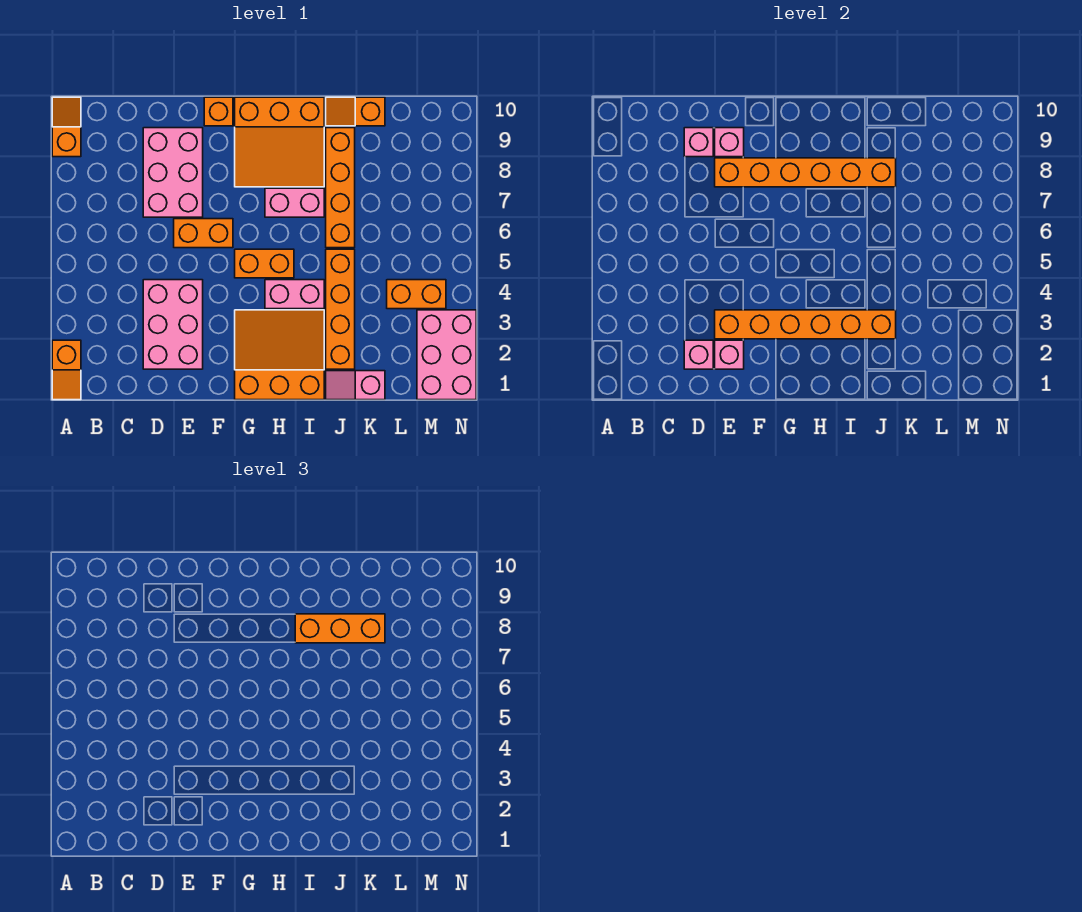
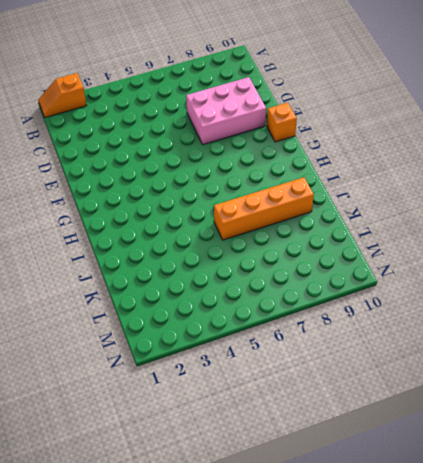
none -> orange 1x2 slope [52,97,81,157]
none -> pink 2x3 brick [143,280,203,369]
none -> orange 1x2 brick [174,219,233,248]

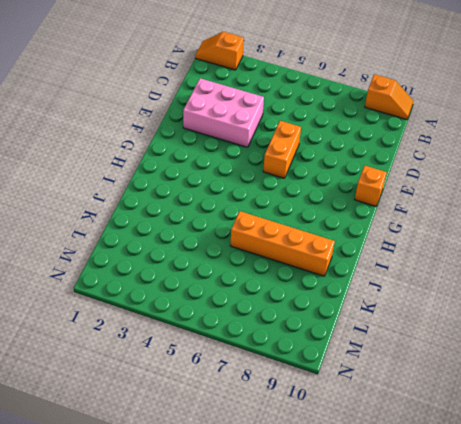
none -> pink 2x3 brick [143,128,203,217]
none -> orange 3x3 slope [235,310,324,400]
none -> orange 1x2 brick [235,249,294,278]

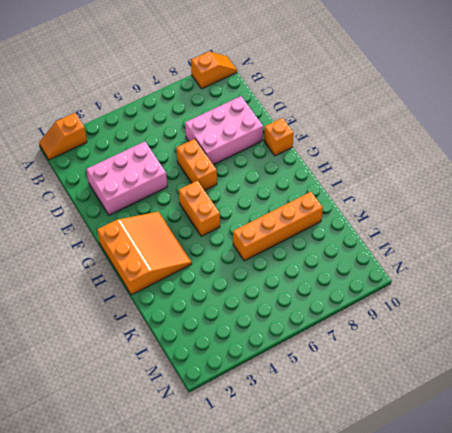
none -> orange 3x3 slope [235,97,324,187]
none -> pink 1x2 brick [265,280,324,309]
none -> pink 1x2 brick [265,188,324,217]

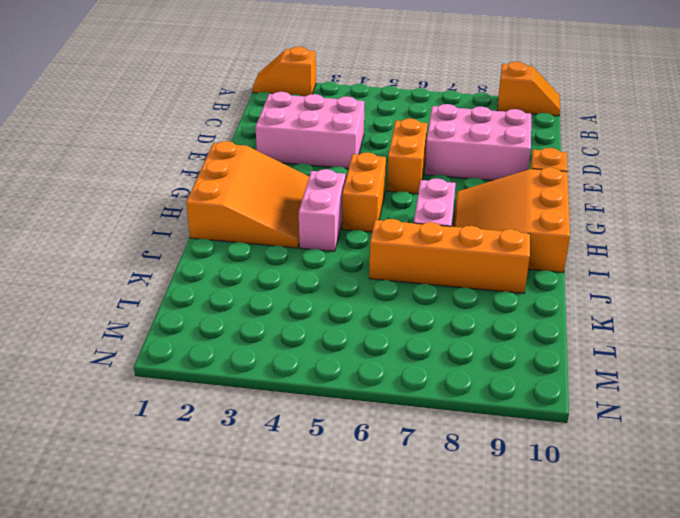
none -> pink 1x2 slope [326,371,385,400]
none -> orange 1x4 brick [326,249,355,369]
none -> orange 1x2 slope [326,97,385,126]

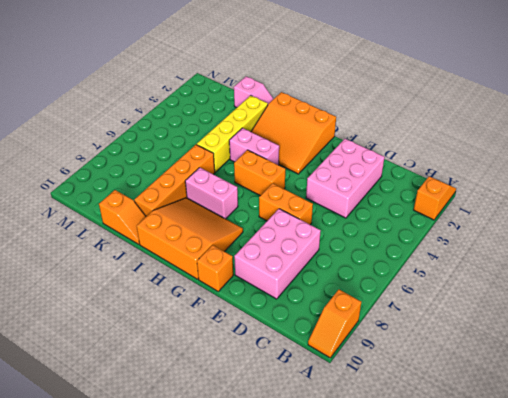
yellow 1x4 brick [197,96,268,172] -> orange 1x4 brick [326,249,355,369]
none -> orange 1x2 brick [387,280,446,309]
none -> pink 2x3 brick [417,310,476,400]
none -> pink 1x1 brick [684,340,713,369]

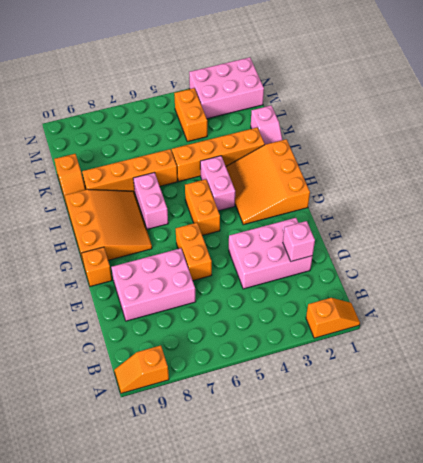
none -> pink 1x1 brick [684,128,713,157]
none -> pink 1x1 brick [715,340,744,369]
none -> orange 1x6 brick [715,310,896,339]

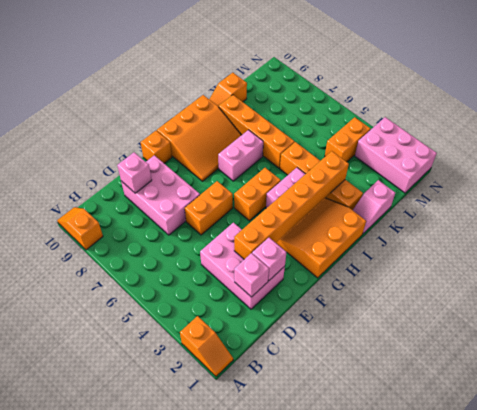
none -> orange 1x6 brick [715,158,896,187]
none -> pink 1x1 brick [715,128,744,157]
none -> orange 1x3 brick [295,614,385,643]

